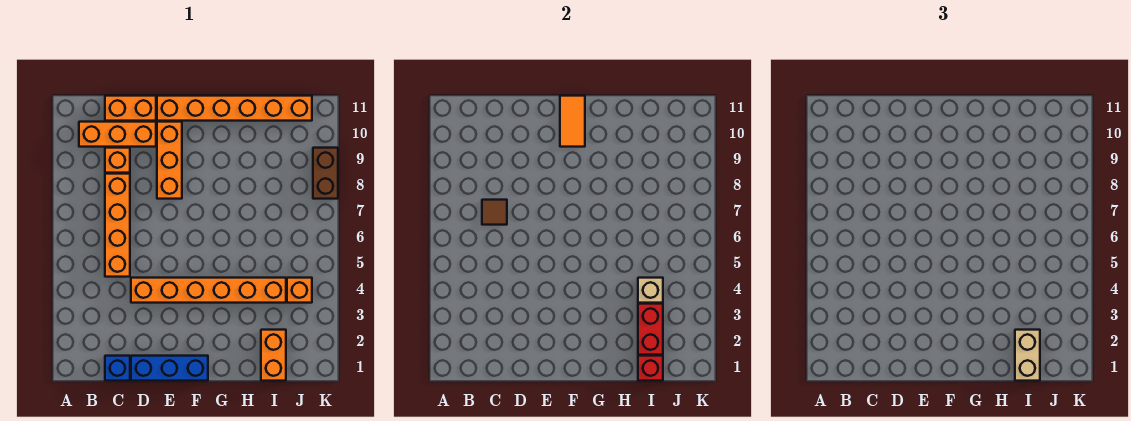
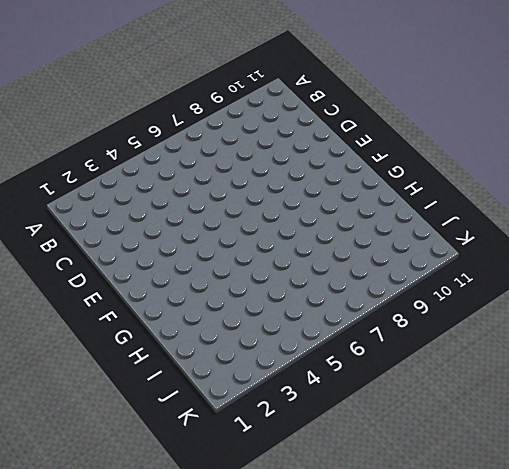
none -> orange 1x3 brick [79,122,156,147]
none -> blue 1x1 brick [105,356,130,381]
none -> orange 1x4 brick [105,174,130,277]

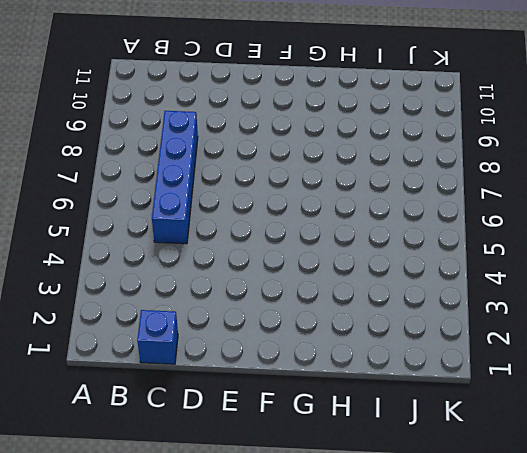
blue 1x4 brick [152,111,198,244] -> orange 1x4 brick [105,174,130,277]
none -> orange 1x3 brick [79,122,156,147]
none -> orange 1x1 brick [105,148,130,173]
none -> orange 1x2 brick [105,96,156,121]

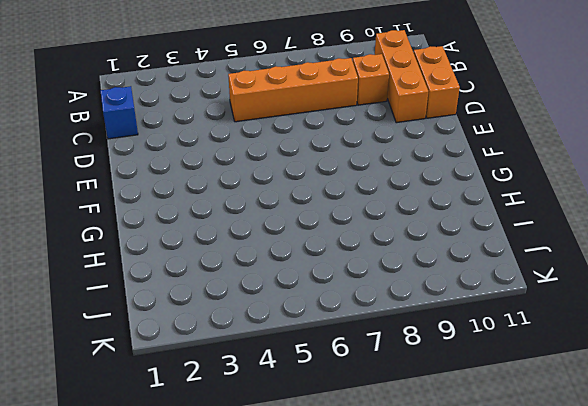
none -> blue 1x3 brick [131,356,208,381]
none -> orange 1x6 brick [131,278,286,303]
none -> orange 1x3 brick [157,122,182,199]

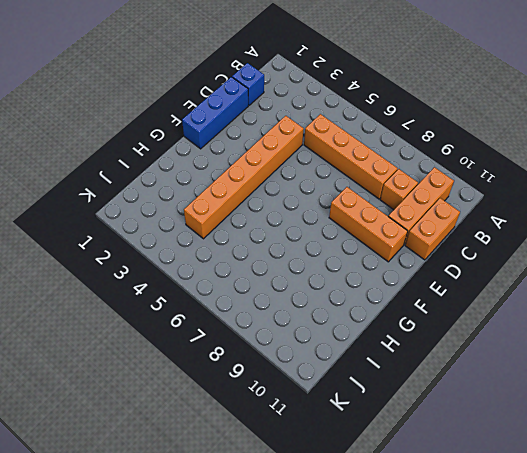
none -> orange 1x6 brick [157,96,312,121]
none -> orange 1x2 brick [261,330,286,381]
none -> orange 1x1 brick [287,278,312,303]

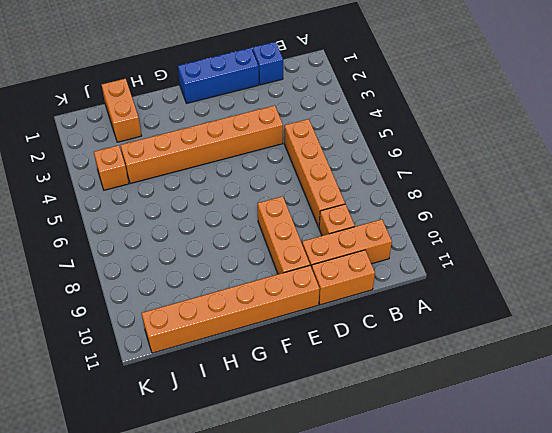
none -> brown 1x2 brick [313,148,338,199]
none -> brown 1x1 tile [482,200,507,225]
none -> orange 1x2 tile [560,96,585,147]

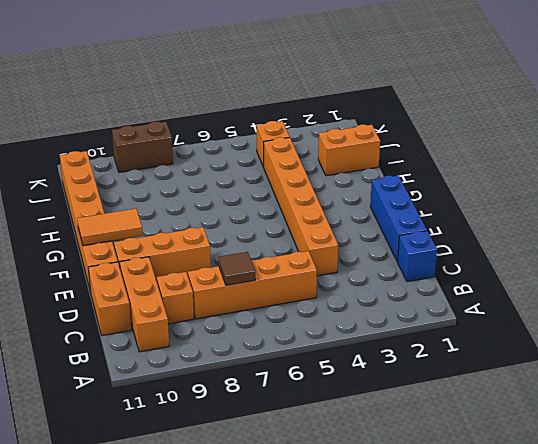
none -> red 1x1 brick [638,356,663,381]
none -> red 1x2 brick [638,304,663,355]
none -> tan 1x1 brick [638,278,663,303]

